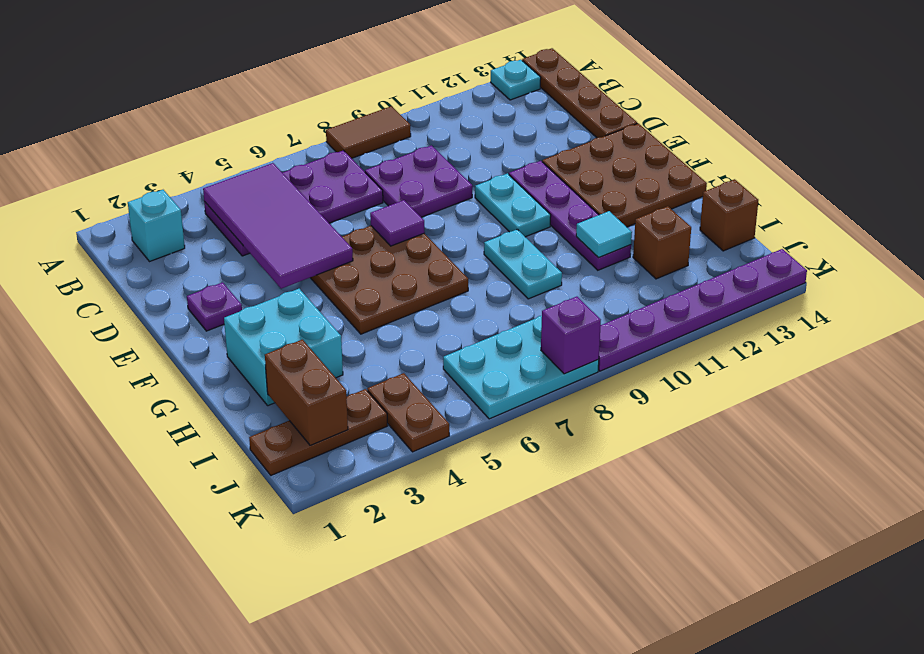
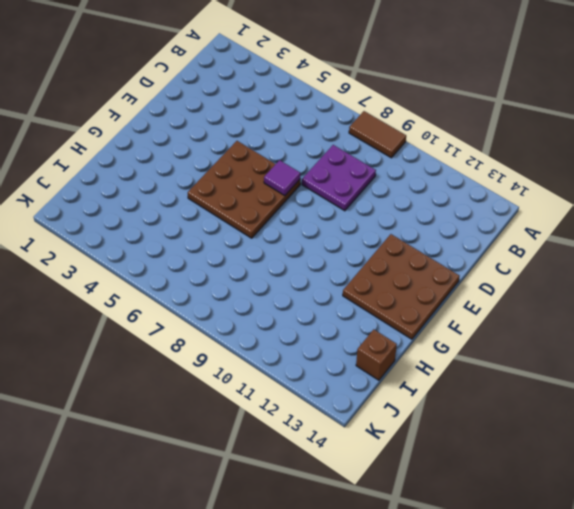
none -> cyan 1x1 plate [491,60,541,100]
none -> brown 1x4 plate [522,48,637,138]
none -> cyan 1x1 brick [128,190,185,262]

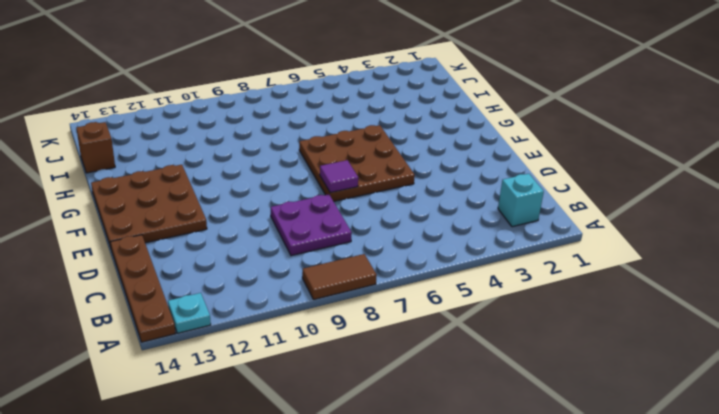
none -> purple 2x4 plate [204,150,383,256]
none -> purple 1x1 plate [187,282,242,331]
none -> cyan 1x2 plate [475,173,551,237]

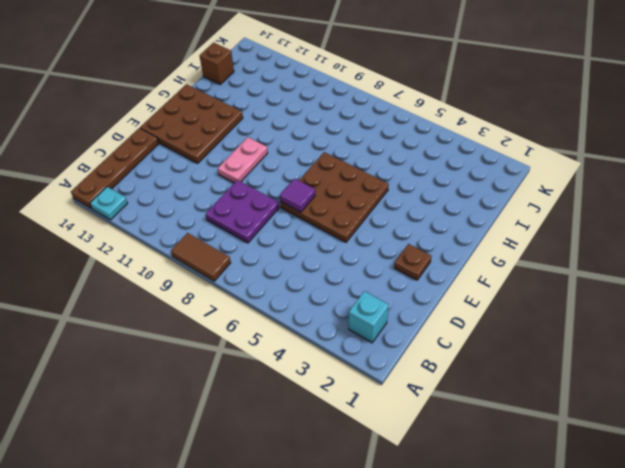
brown 1x1 plate [394,244,431,280] -> purple 1x1 plate [187,282,242,331]
pink 1x2 plate [218,137,268,183] -> cyan 1x2 plate [475,173,551,237]
none -> purple 2x4 plate [204,150,383,256]
none -> purple 1x4 plate [509,161,631,270]
none -> cyan 2x2 brick [224,289,343,406]

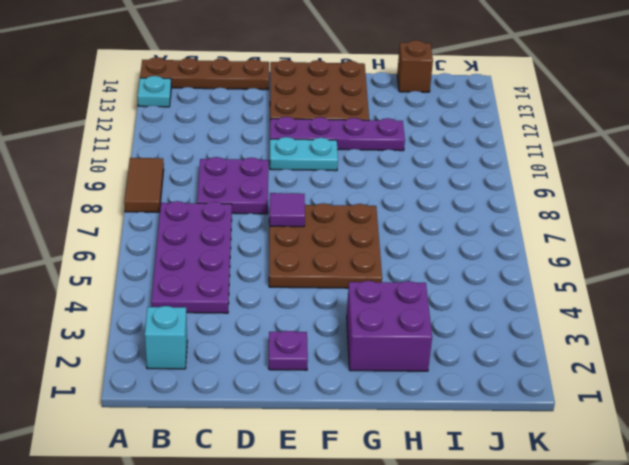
purple 2x2 brick [347,281,432,371] -> cyan 2x2 brick [224,289,343,406]
none -> cyan 1x2 plate [484,229,562,299]
none -> brown 1x1 brick [633,206,691,279]
none -> brown 1x3 plate [249,389,388,475]

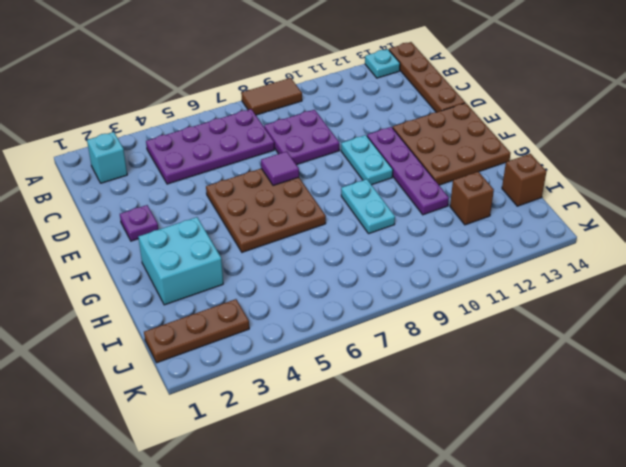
none -> brown 1x2 plate [367,373,449,452]
none -> cyan 2x3 plate [443,316,599,419]
none -> purple 1x6 plate [598,249,807,371]

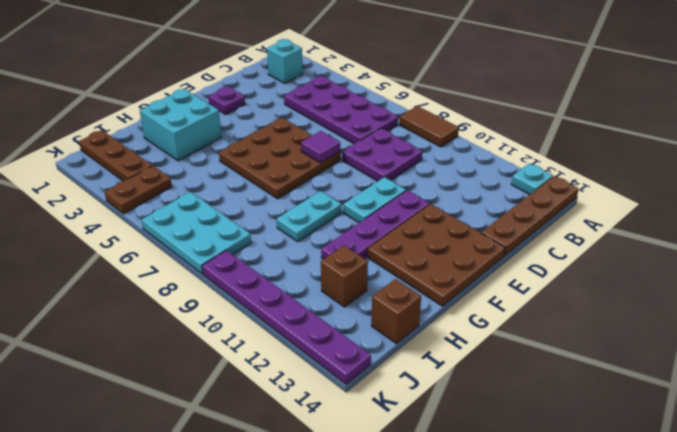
none -> purple 2x4 tile [203,163,353,289]
none -> cyan 1x1 tile [576,211,632,258]
none -> brown 1x2 brick [265,340,348,445]

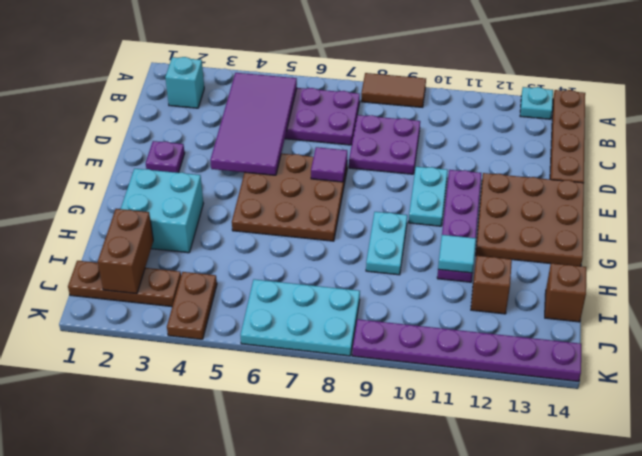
none -> purple 1x1 brick [541,297,601,374]

